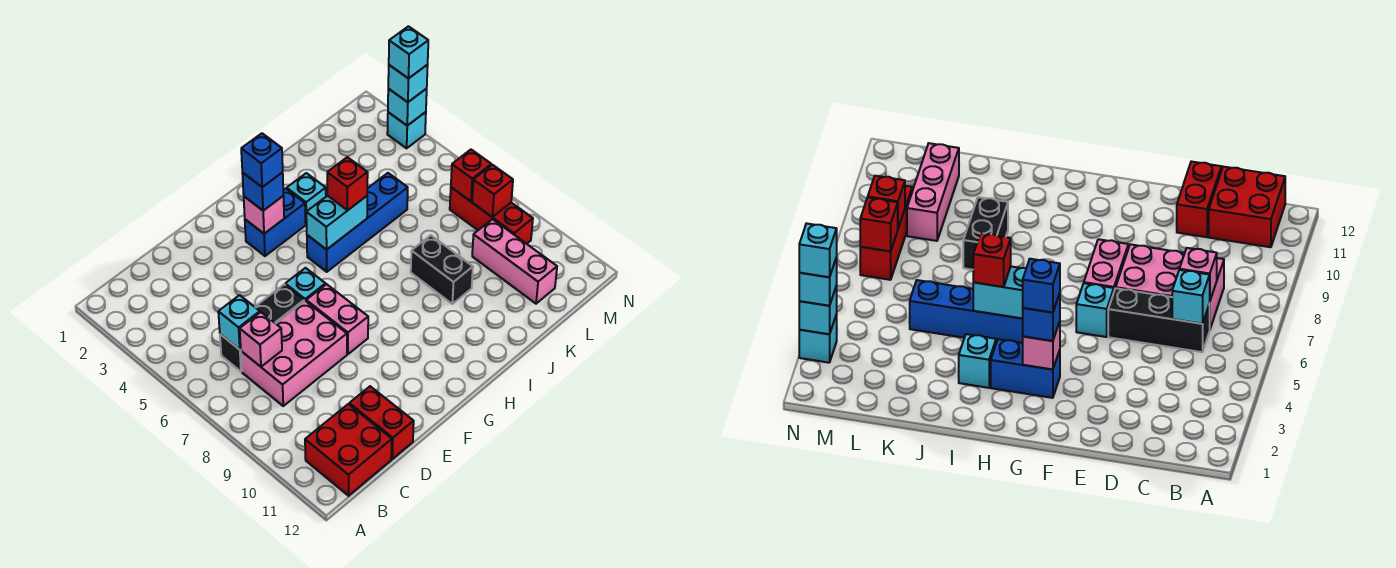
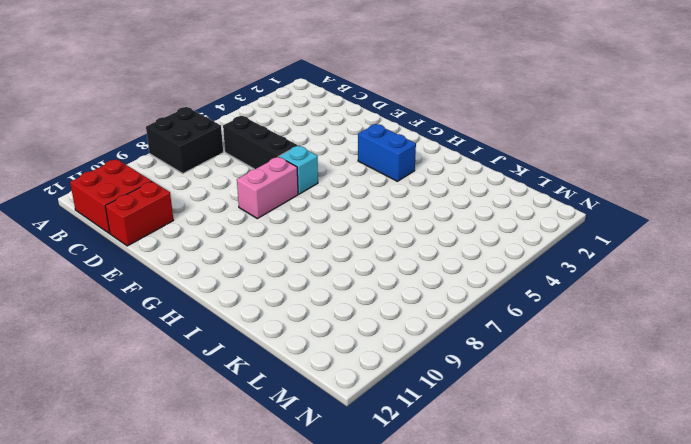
black 2x2 brick [146,107,223,173] -> none
none -> pink 2x3 brick [241,301,347,406]
none -> blue 1x4 brick [307,173,408,272]
none -> cyan 1x1 brick [287,173,326,225]

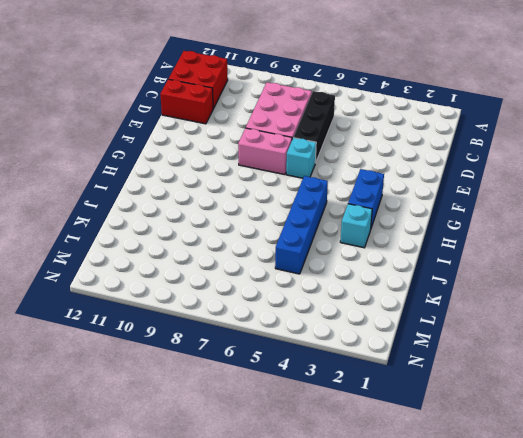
none -> black 1x2 brick [411,235,473,304]
none -> pink 1x3 brick [472,219,557,304]
none -> red 1x3 brick [450,188,533,244]

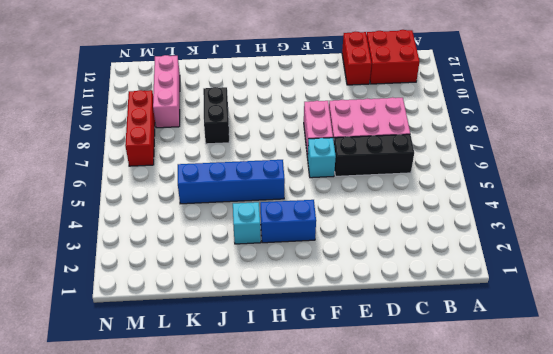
none -> cyan 1x1 brick [387,112,426,148]
none -> cyan 1x1 brick [218,295,260,350]
none -> pink 1x1 brick [240,312,282,367]

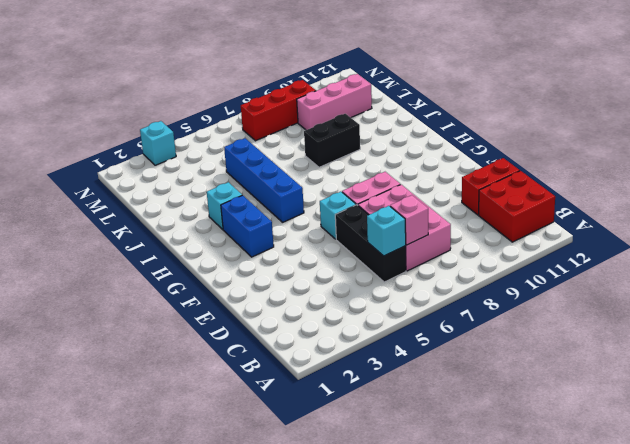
none -> pink 1x1 brick [244,196,284,234]
none -> cyan 1x2 brick [306,196,367,250]
none -> red 1x1 brick [451,150,491,201]

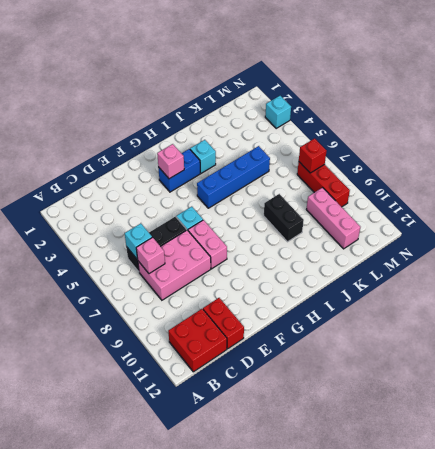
none -> cyan 1x2 brick [306,196,367,250]
none -> red 1x1 brick [472,165,513,217]
none -> cyan 1x1 brick [388,89,427,126]

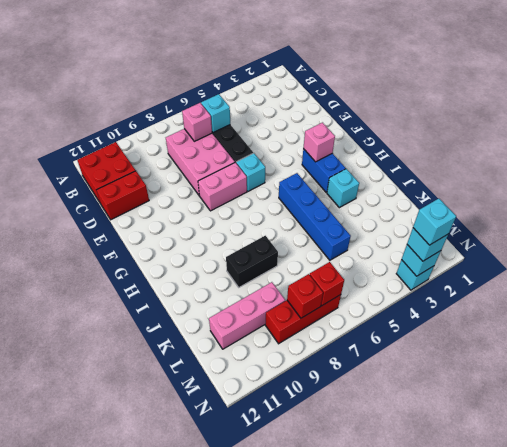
none -> cyan 1x2 brick [306,196,367,250]
none -> blue 1x1 brick [242,172,283,211]
none -> red 1x1 brick [327,157,368,211]

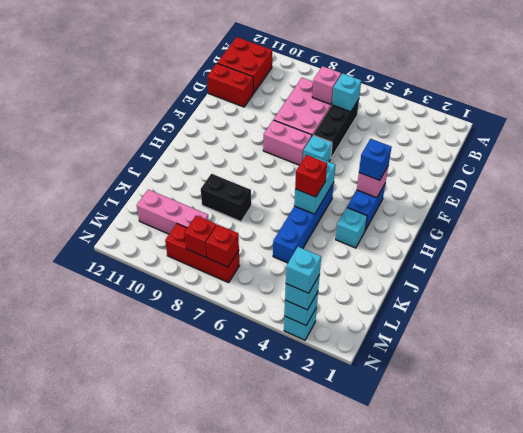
none -> blue 1x1 brick [241,133,283,187]

